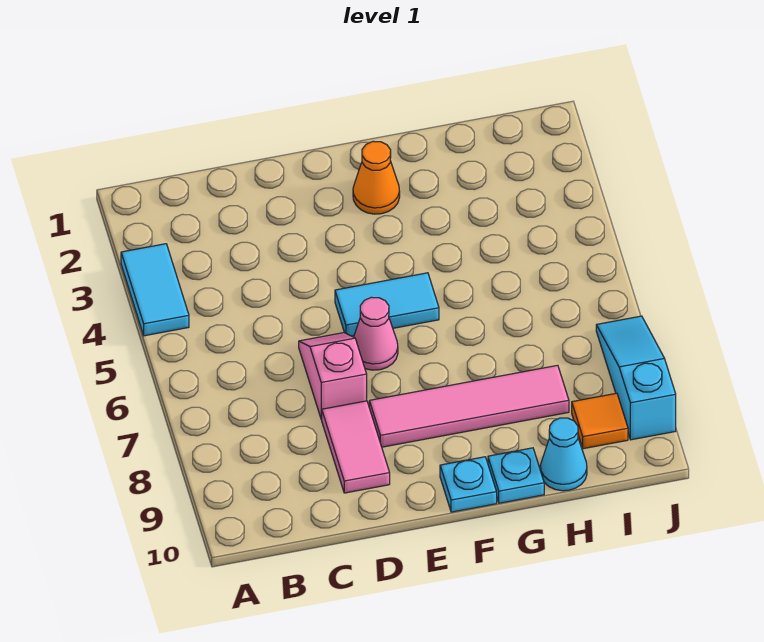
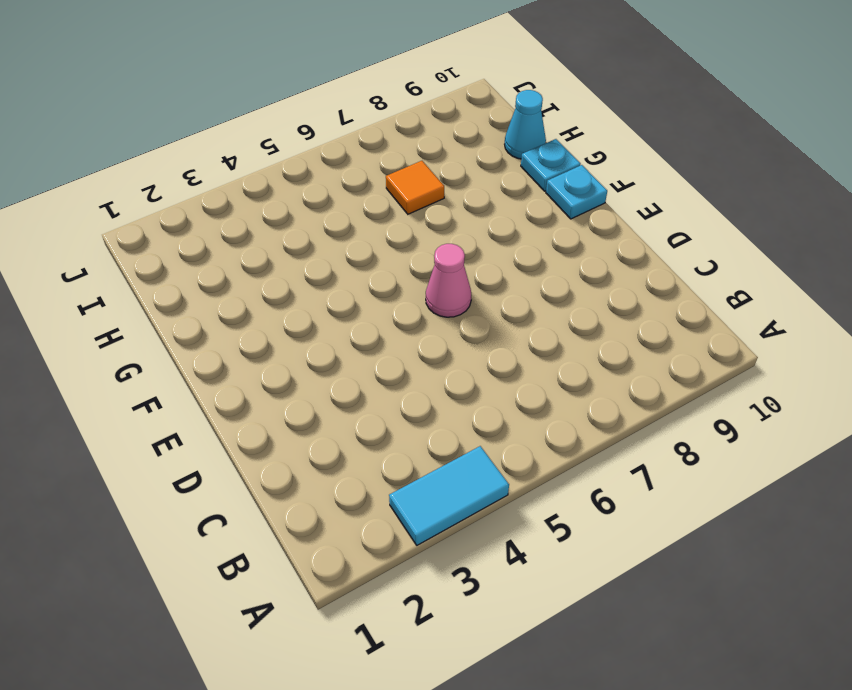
orange 1x1 tile [386,161,444,214] -> orange 1x1 tile moved to [572,393,628,449]
none -> pink 1x2 slope [299,333,367,419]
none -> pink 1x2 tile [321,401,390,493]
none -> cyan 1x2 tile [335,273,439,336]

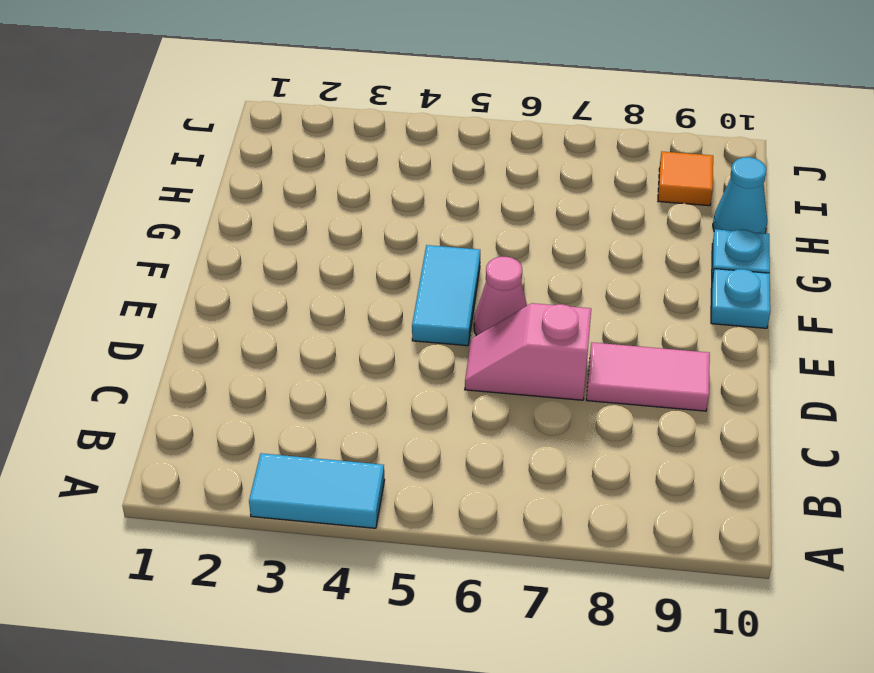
none -> pink 1x4 tile [369,365,569,447]
none -> orange 1x1 cone [353,141,400,214]
none -> cyan 1x3 slope [596,316,676,440]

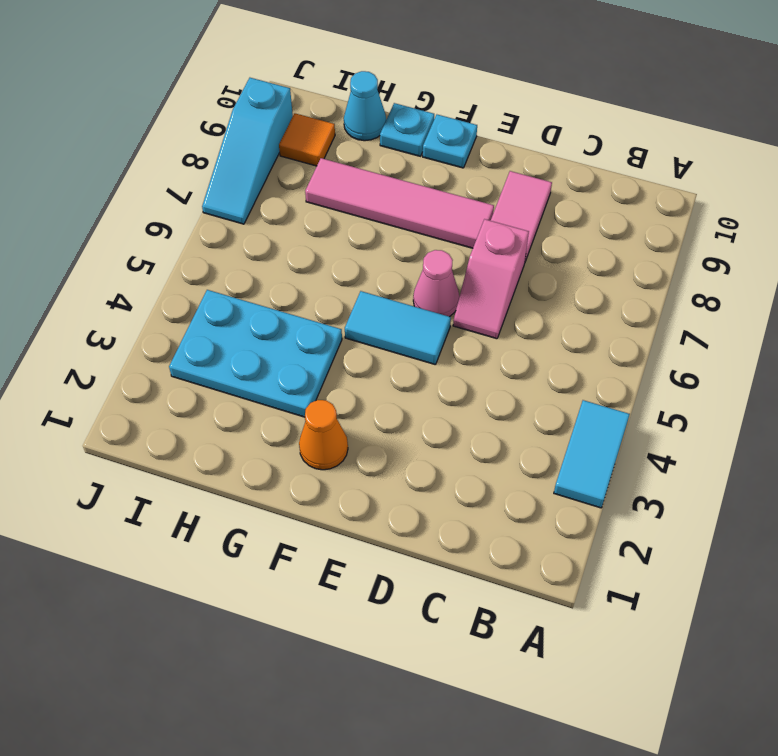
cyan 2x3 plate [169,290,342,417] -> none

